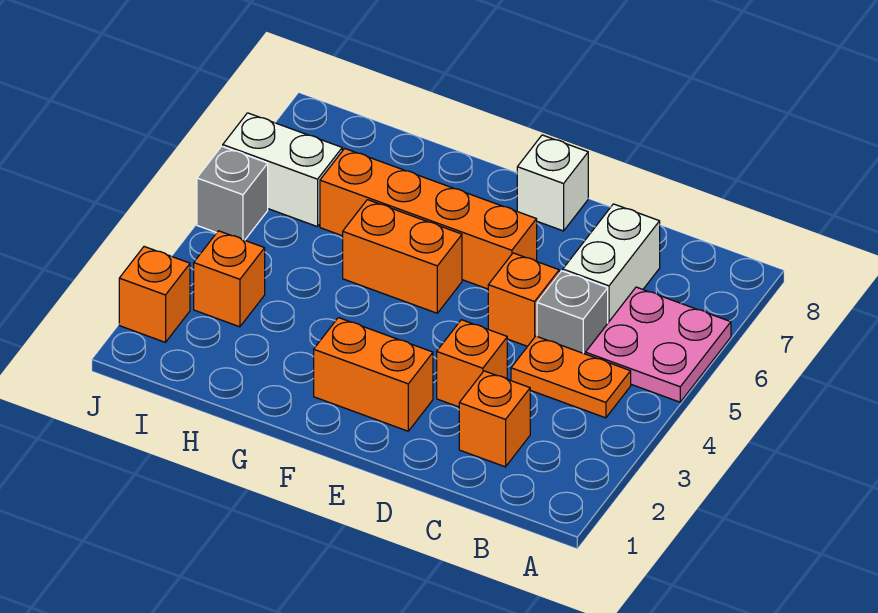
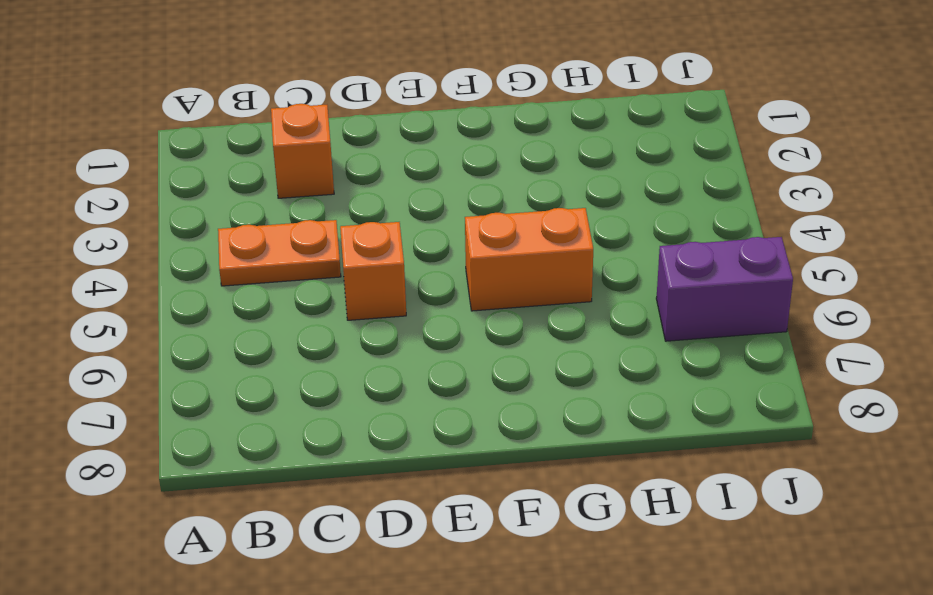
purple 1x2 brick [656,237,793,341] -> white 1x2 brick [223,113,342,227]
none -> pink 2x2 plate [586,287,731,402]
none -> grey 1x1 brick [537,271,608,354]
none -> white 1x2 brick [563,204,660,323]

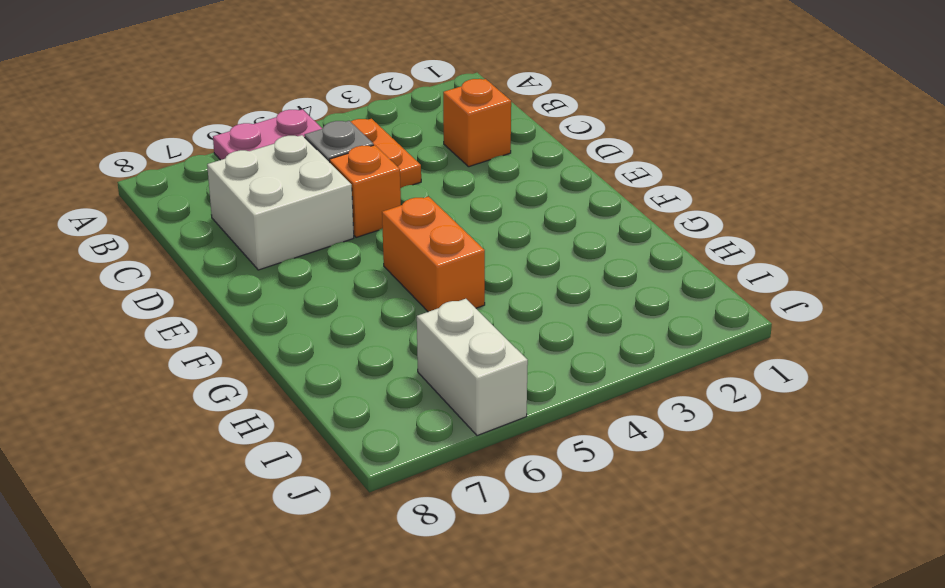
white 2x2 brick [207,135,354,270] -> white 1x2 brick [563,204,660,323]
none -> orange 1x1 brick [437,320,507,407]
none -> orange 1x2 brick [314,318,433,431]
none -> orange 1x4 brick [320,148,537,289]

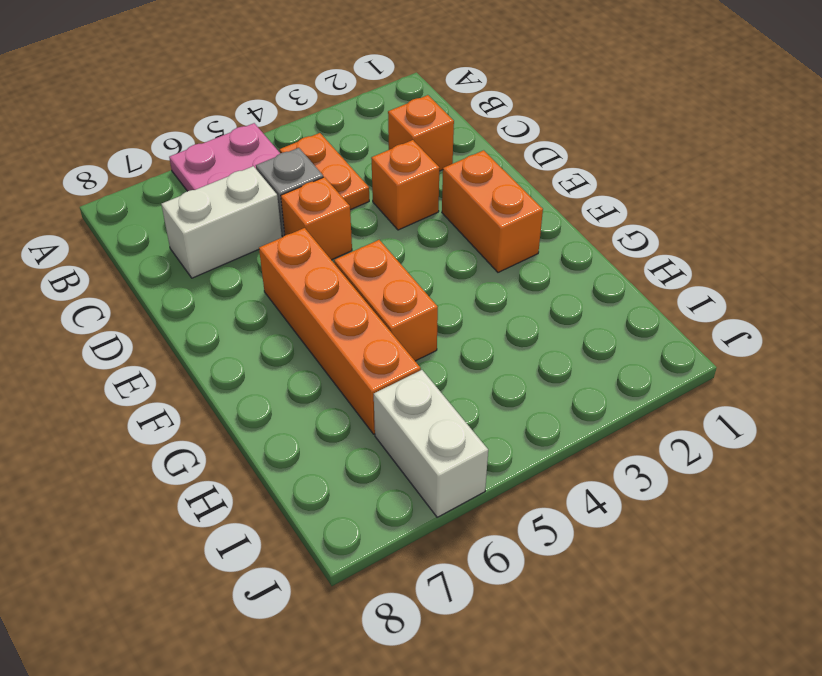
none -> white 1x1 brick [517,135,588,231]
none -> orange 1x1 brick [194,231,265,327]
none -> orange 1x1 brick [119,247,190,342]

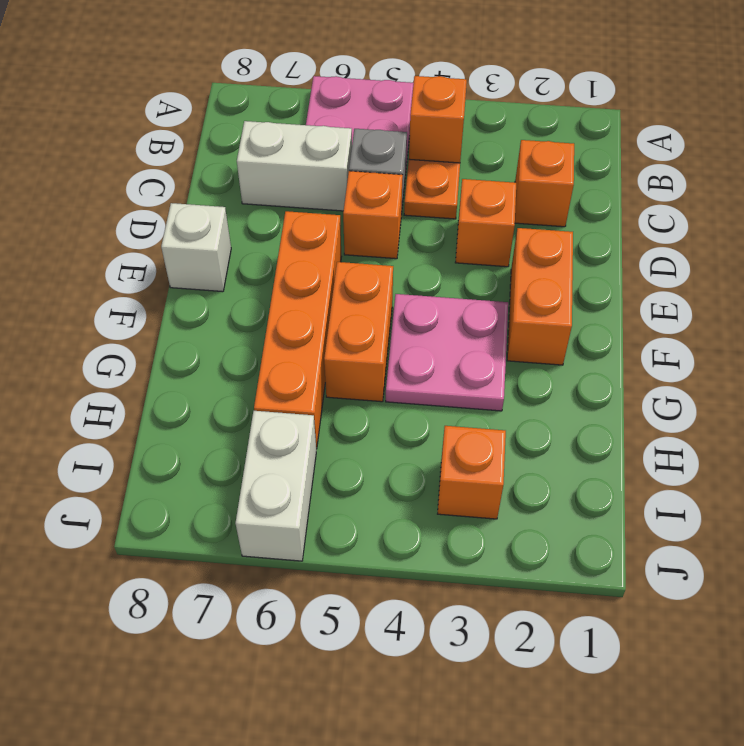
orange 1x1 brick [409,76,467,163] -> orange 1x1 brick moved to [119,247,190,342]
pink 2x2 plate [386,294,508,411] -> none
none -> grey 1x1 brick [197,146,268,240]

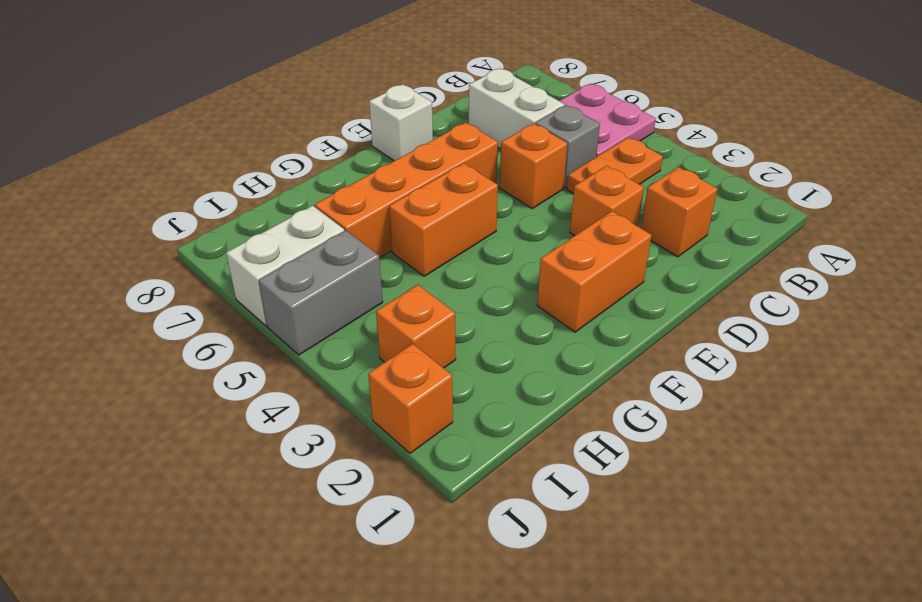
grey 1x2 brick [259,231,383,355] -> grey 1x1 brick [197,146,268,240]

